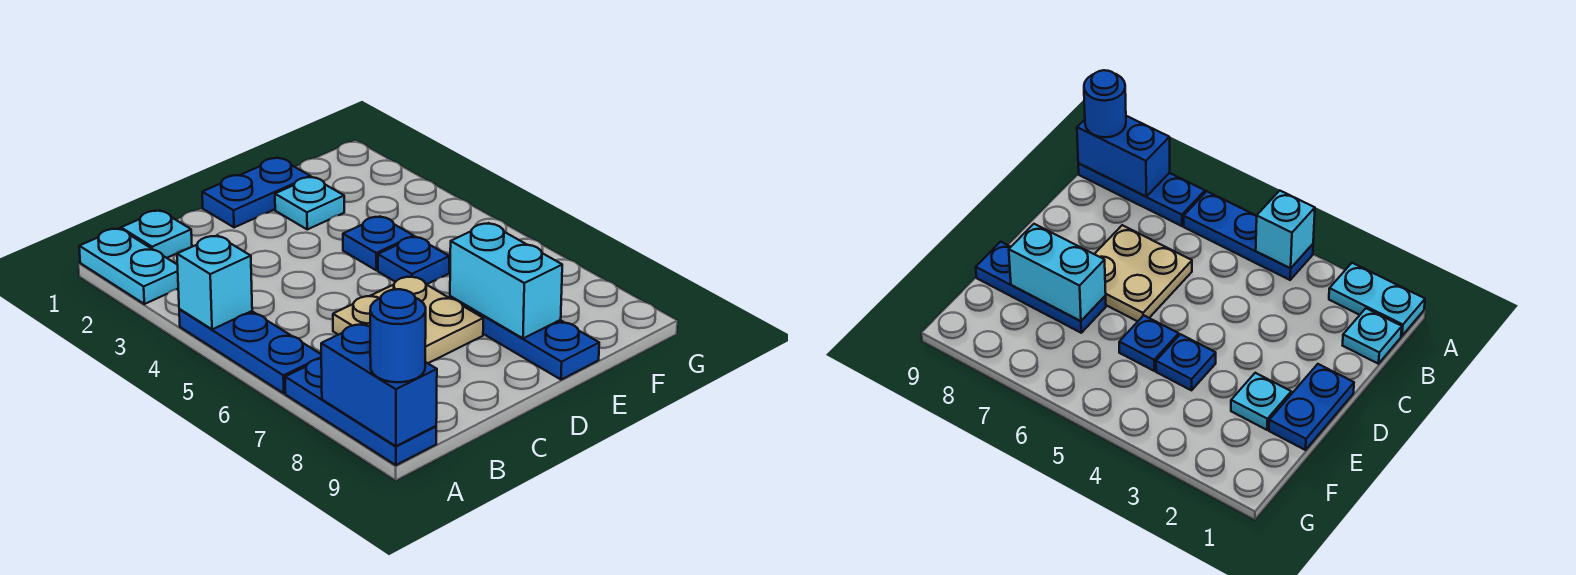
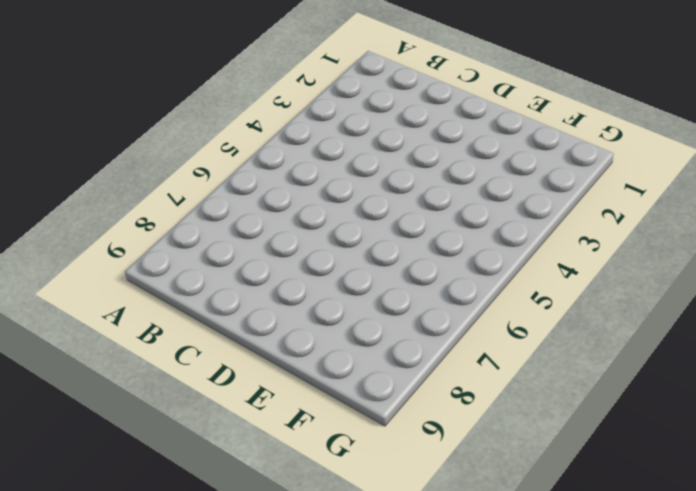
none -> cyan 1x2 plate [79,228,178,304]
none -> blue 1x3 plate [179,309,321,393]
none -> blue 1x3 plate [285,359,436,465]

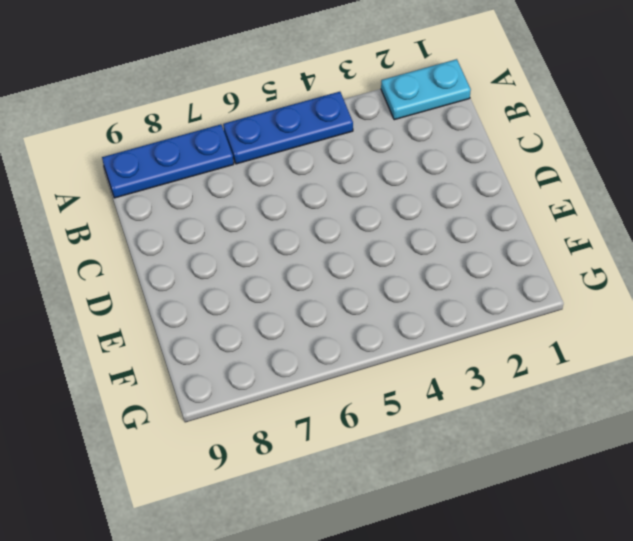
none -> cyan 1x1 plate [121,210,192,258]
none -> tan 2x2 plate [333,276,483,363]
none -> blue 1x2 plate [202,158,311,227]

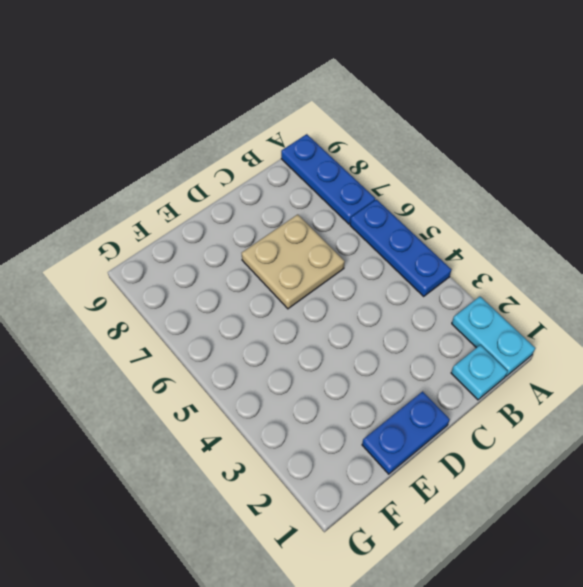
none -> cyan 1x1 plate [275,177,344,229]
none -> blue 1x1 plate [343,216,414,270]
none -> blue 1x1 plate [378,237,449,285]

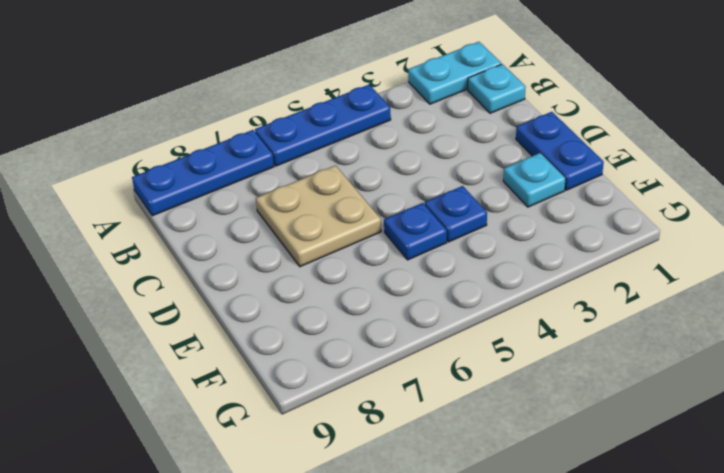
none -> blue 1x3 plate [450,296,599,380]
none -> cyan 1x1 brick [177,236,252,329]
none -> blue 1x2 brick [321,324,437,446]

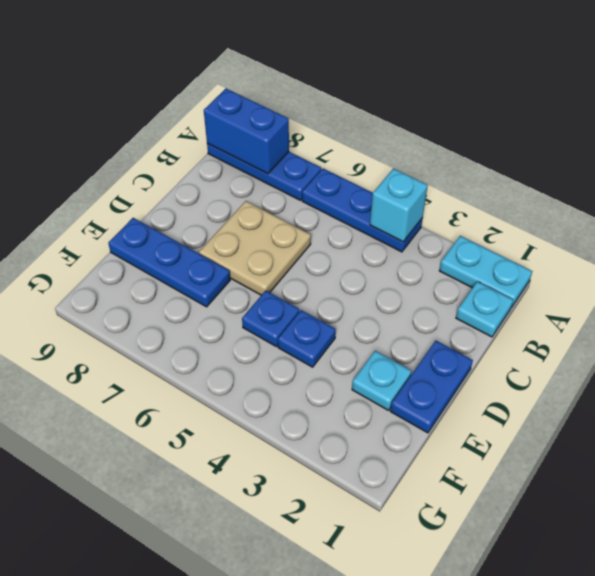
none -> cyan 1x2 brick [450,223,562,338]
none -> blue 1x1 round brick [370,289,426,382]

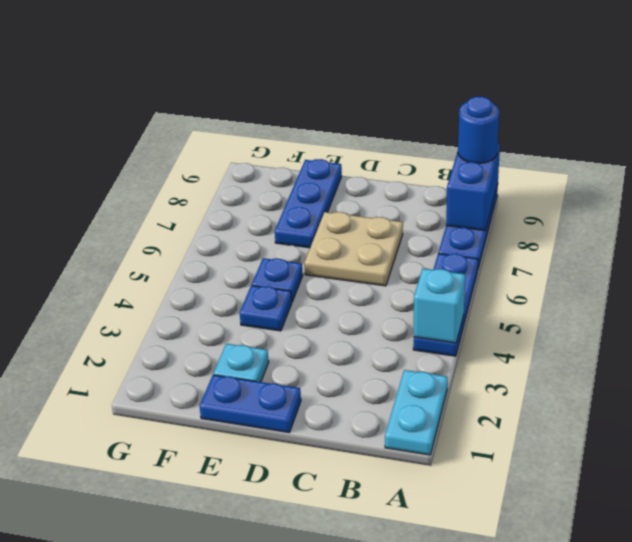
none -> cyan 1x1 plate [121,210,192,258]
none -> cyan 1x2 brick [450,223,562,338]

